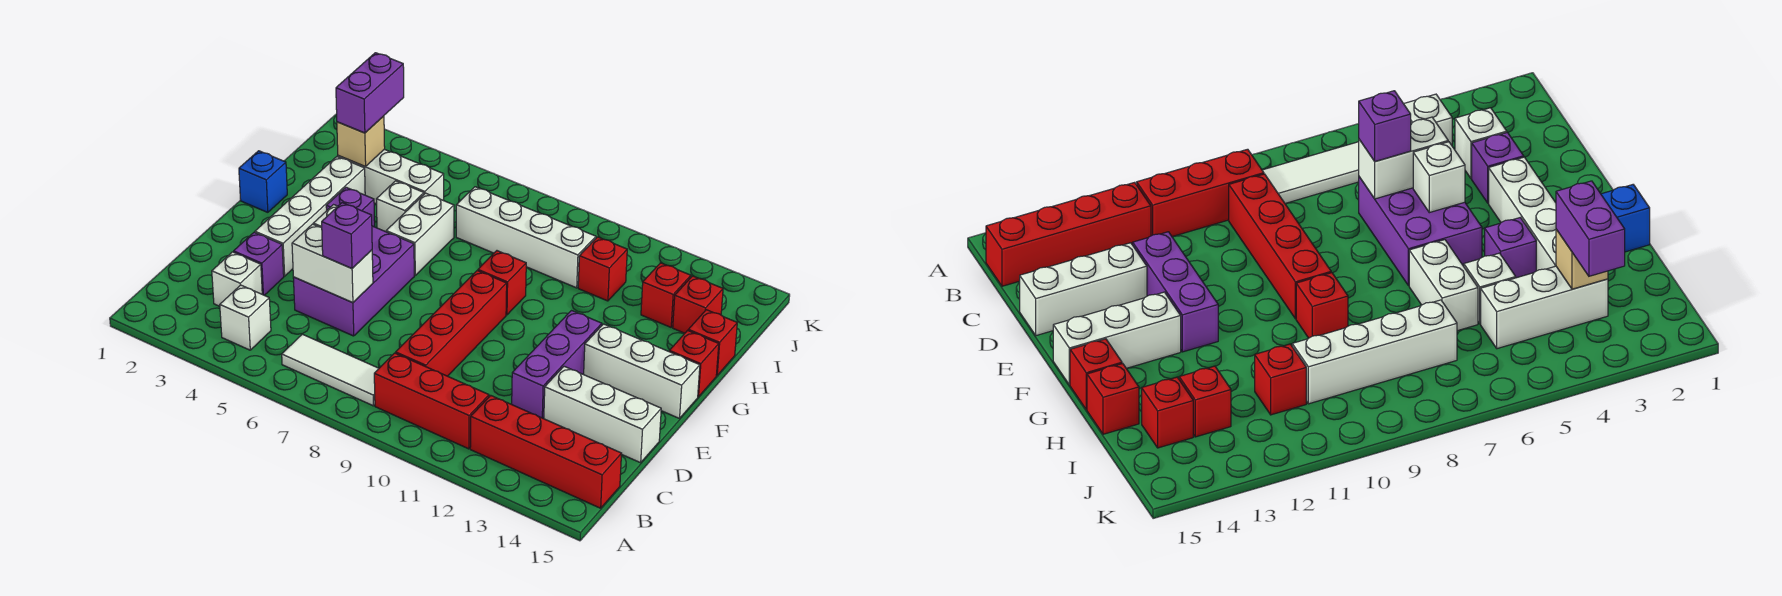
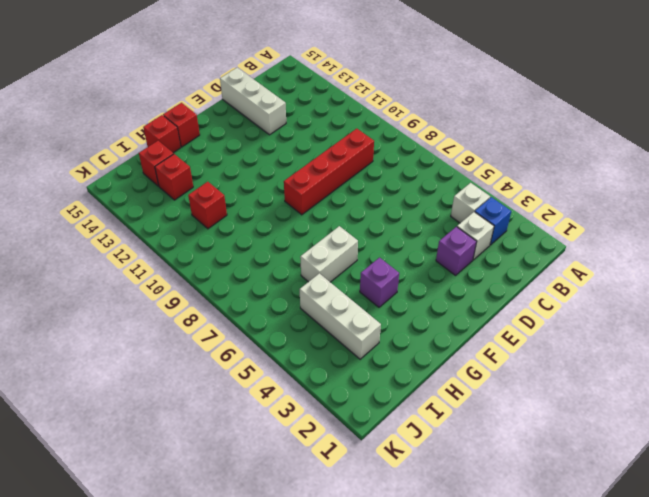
blue 1x1 brick [475,197,511,245] -> blue 1x1 brick moved to [239,151,287,212]
none -> white 1x3 tile [282,334,379,406]
none -> red 1x3 brick [374,353,489,449]
none -> red 1x4 brick [470,396,622,508]

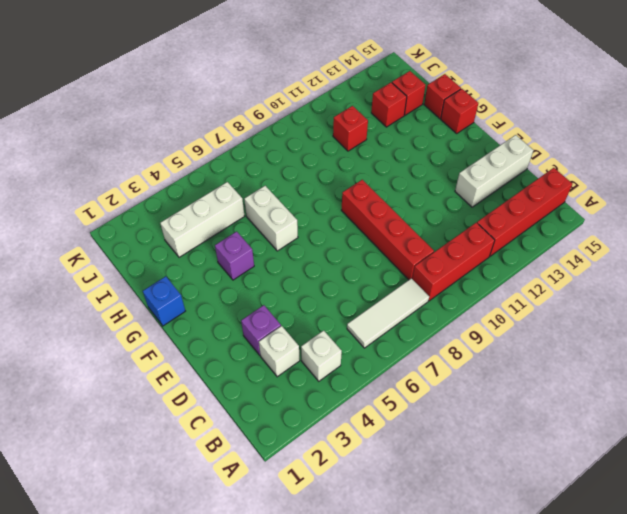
none -> purple 2x3 brick [293,226,414,336]
none -> purple 1x3 brick [512,311,602,418]
none -> white 1x4 brick [255,156,365,276]

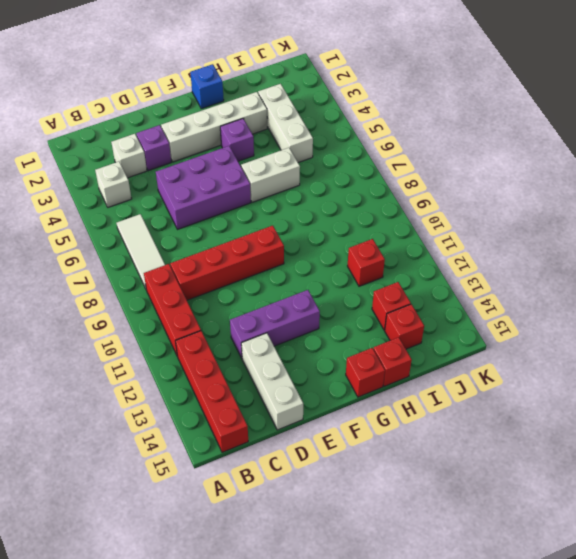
none -> white 1x3 brick [584,324,700,418]
none -> red 1x1 brick [478,251,526,315]
none -> white 1x1 brick [377,181,424,232]

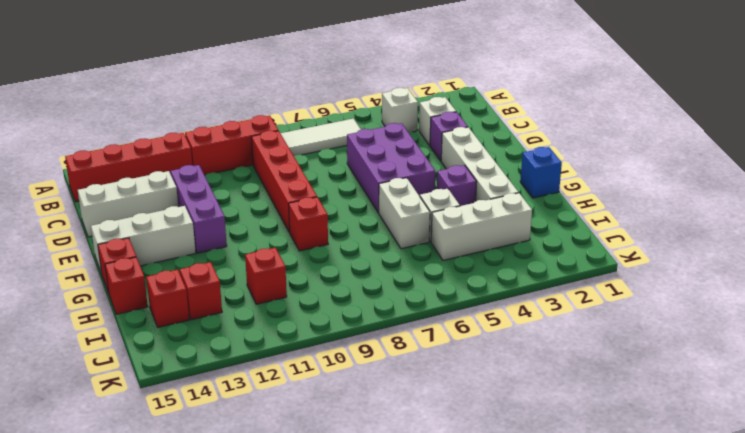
none -> white 1x4 brick [456,187,596,288]
none -> white 1x2 brick [292,224,373,303]
none -> white 1x1 brick [1413,142,1465,213]

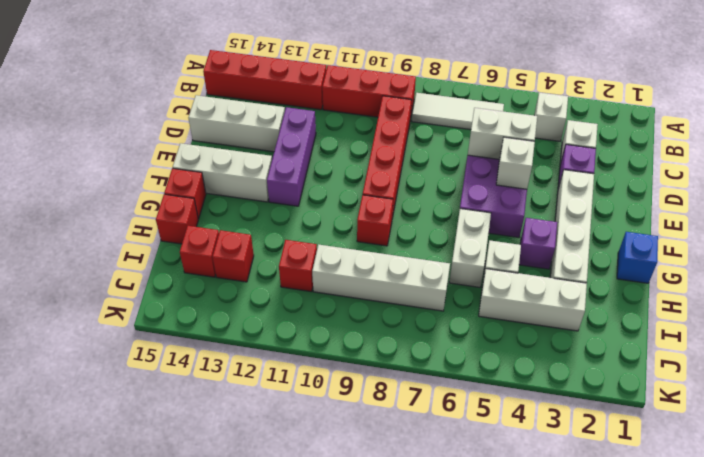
none -> tan 1x1 brick [337,116,385,166]
none -> purple 1x1 brick [322,203,372,268]
none -> purple 1x2 brick [336,53,404,133]

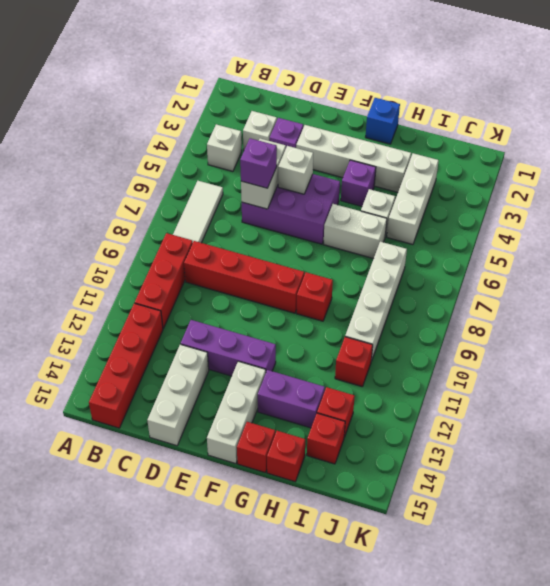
purple 1x2 brick [258,370,325,428] -> purple 1x2 brick moved to [336,53,404,133]
none -> tan 1x1 brick [337,116,385,166]

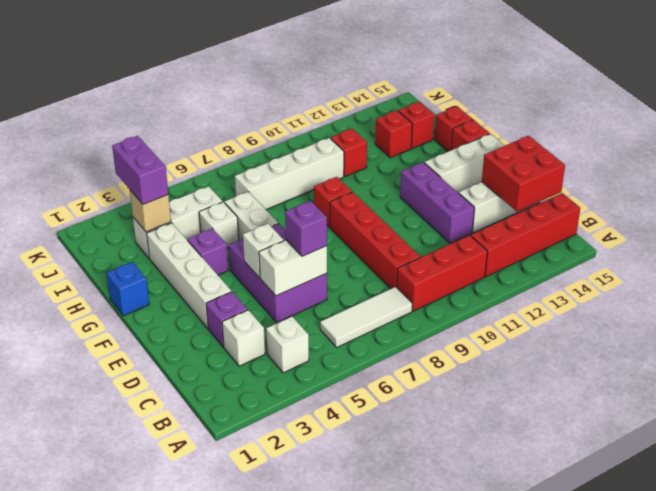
red 2x2 brick [482,136,565,212] -> none

